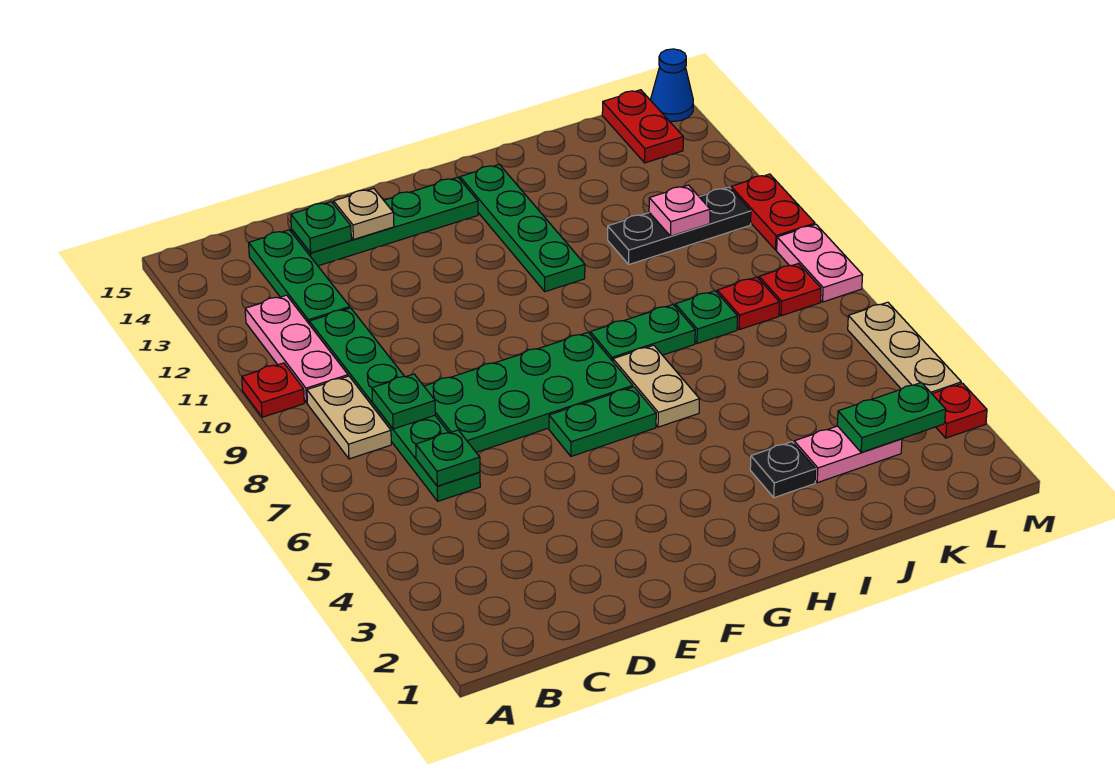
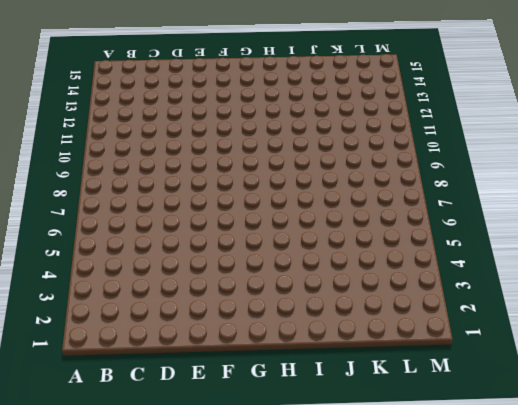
none -> red 1x1 plate [242,363,304,417]
none -> tan 1x2 plate [307,376,391,459]
none -> pink 1x3 plate [245,295,348,403]

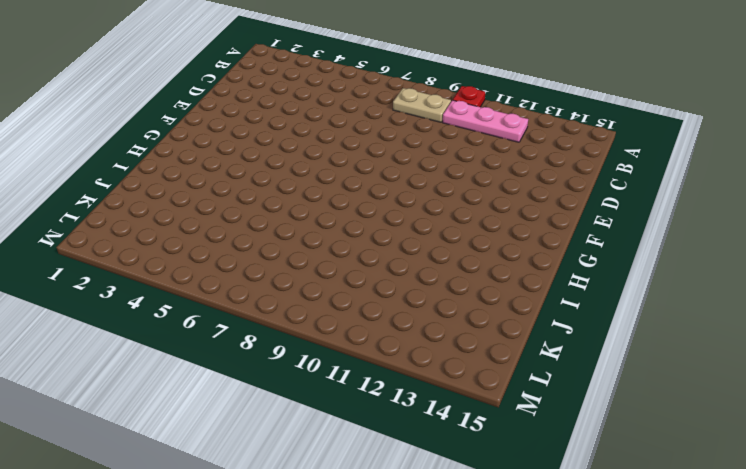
none -> green 1x6 plate [309,308,480,501]
none -> green 1x3 plate [249,230,350,323]
none -> green 2x4 plate [424,333,633,452]

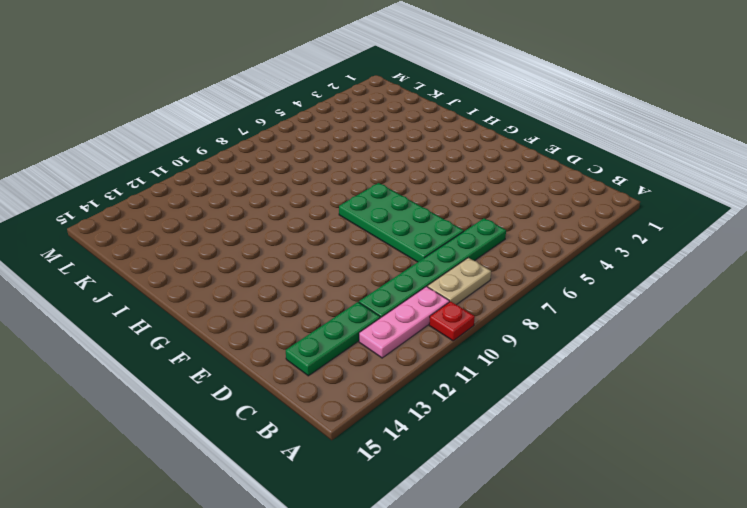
none -> green 1x4 plate [291,177,478,266]
none -> green 1x2 plate [549,387,656,456]
none -> tan 1x2 plate [613,345,700,427]

